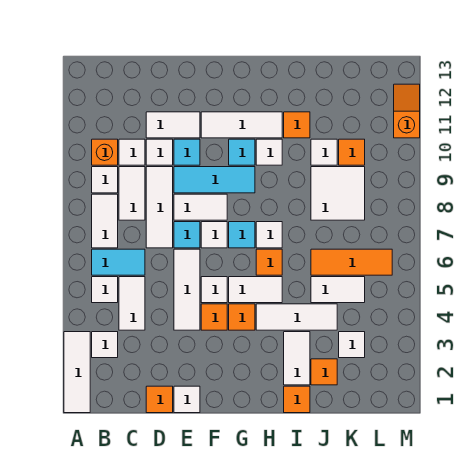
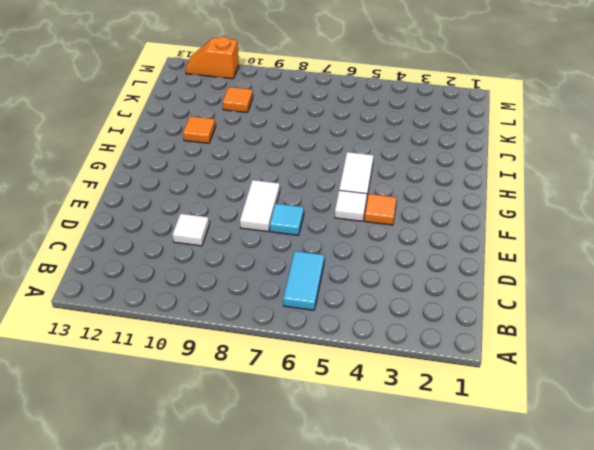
none -> white 1x3 tile [64,332,90,413]
none -> white 1x1 tile [92,332,118,358]
none -> white 1x1 tile [92,277,118,303]
none -> white 1x2 tile [92,194,118,248]

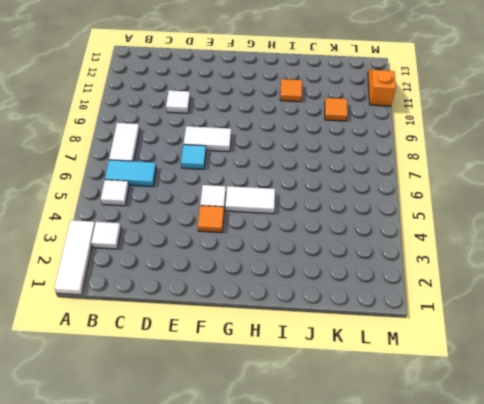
none -> white 1x1 tile [92,167,118,193]
none -> orange 1x1 brick [92,139,118,165]
none -> white 1x2 tile [119,277,145,330]
none -> white 1x2 tile [119,167,145,220]

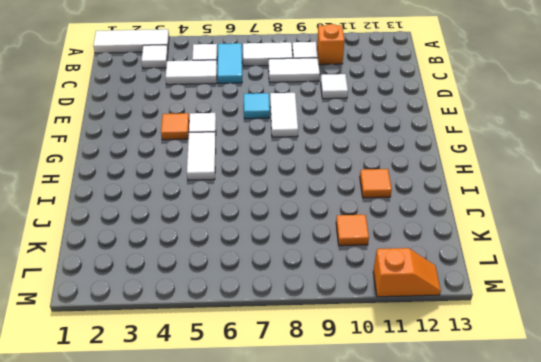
none -> white 1x1 tile [119,139,145,165]
none -> orange 1x1 tile [146,386,173,413]
none -> white 1x3 tile [146,167,173,248]
none -> white 1x2 tile [146,112,200,138]

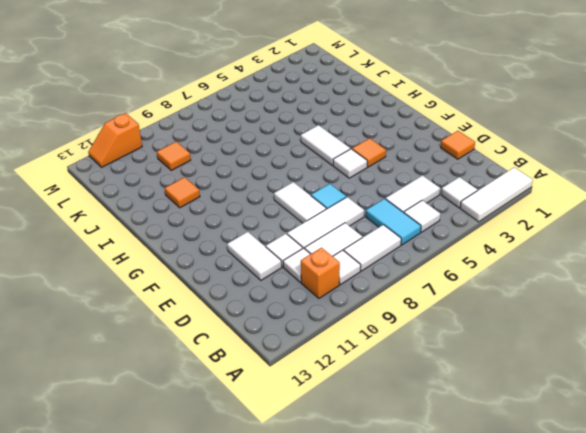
none -> white 1x1 tile [174,386,200,413]
none -> white 1x3 tile [174,249,200,330]
none -> cyan 1x3 tile [174,167,255,193]
none -> cyan 1x1 tile [174,139,200,165]

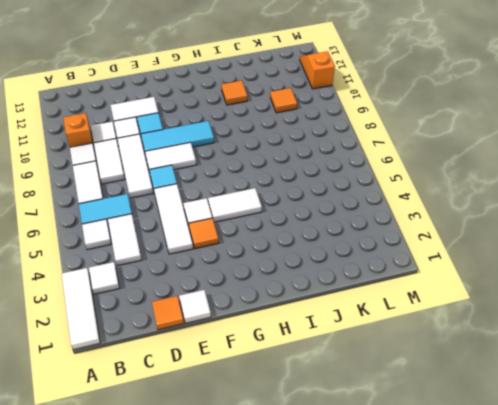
none -> white 1x1 tile [201,222,227,248]
none -> white 1x3 tile [201,112,282,138]
none -> orange 1x1 tile [229,304,255,330]
none -> cyan 1x1 tile [229,222,255,248]

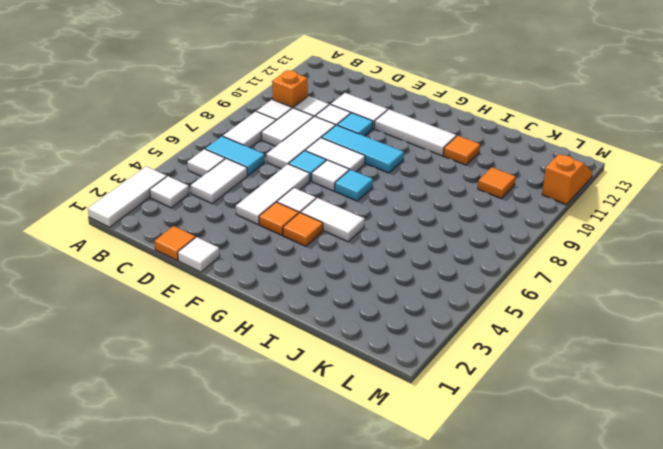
none -> cyan 1x1 tile [229,139,255,165]
none -> white 1x3 tile [256,304,337,330]
none -> orange 1x1 tile [256,249,282,275]
none -> white 1x1 tile [256,222,282,248]

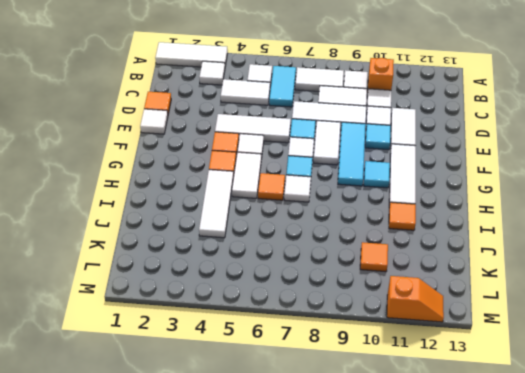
none -> white 1x1 tile [256,139,282,165]
none -> orange 1x1 tile [284,386,310,413]
none -> white 1x2 tile [284,332,310,385]
none -> orange 1x1 tile [311,359,337,385]

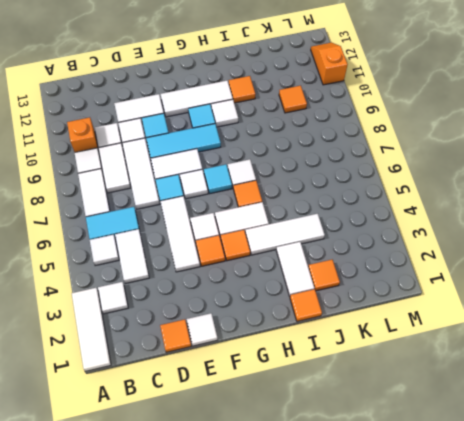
none -> white 1x2 tile [311,277,365,303]
none -> orange 1x3 tile [311,249,392,275]
none -> white 2x2 tile [311,167,365,220]
none -> white 1x1 tile [311,139,337,165]

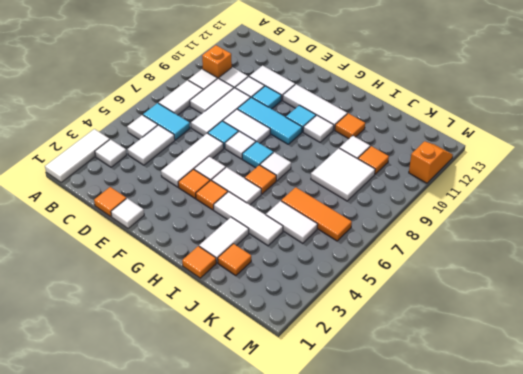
none -> white 1x1 tile [339,332,365,358]

